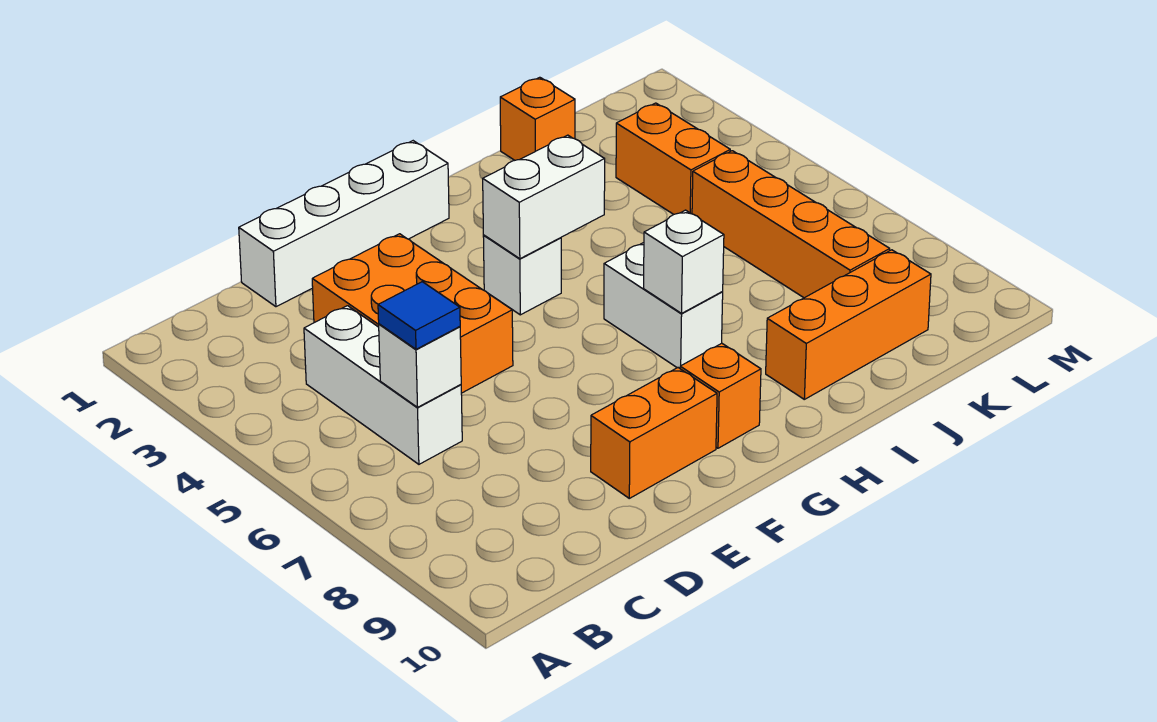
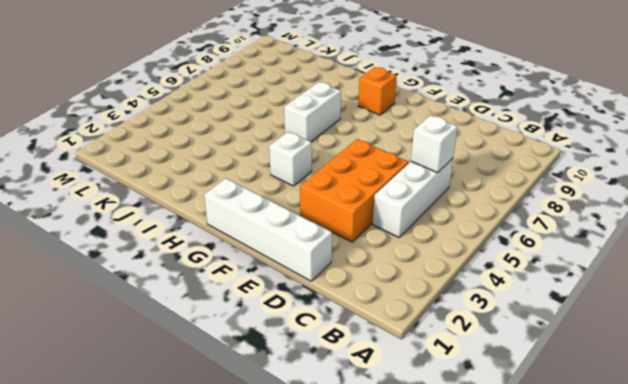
none -> orange 1x2 brick [591,368,717,498]
none -> orange 1x3 brick [766,250,931,399]
none -> orange 1x1 brick [500,77,575,160]

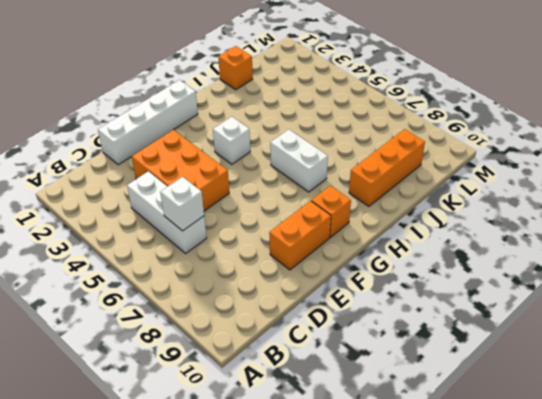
none -> orange 1x2 brick [616,103,730,215]
none -> orange 1x4 brick [692,151,890,298]
none -> white 1x2 brick [483,135,605,259]

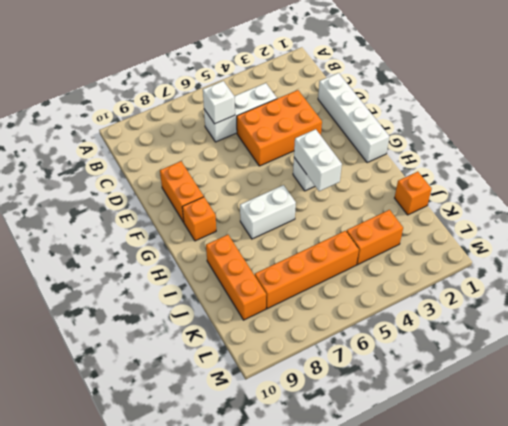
none -> white 1x1 brick [644,210,724,313]
none -> blue 1x1 tile [378,282,460,349]

